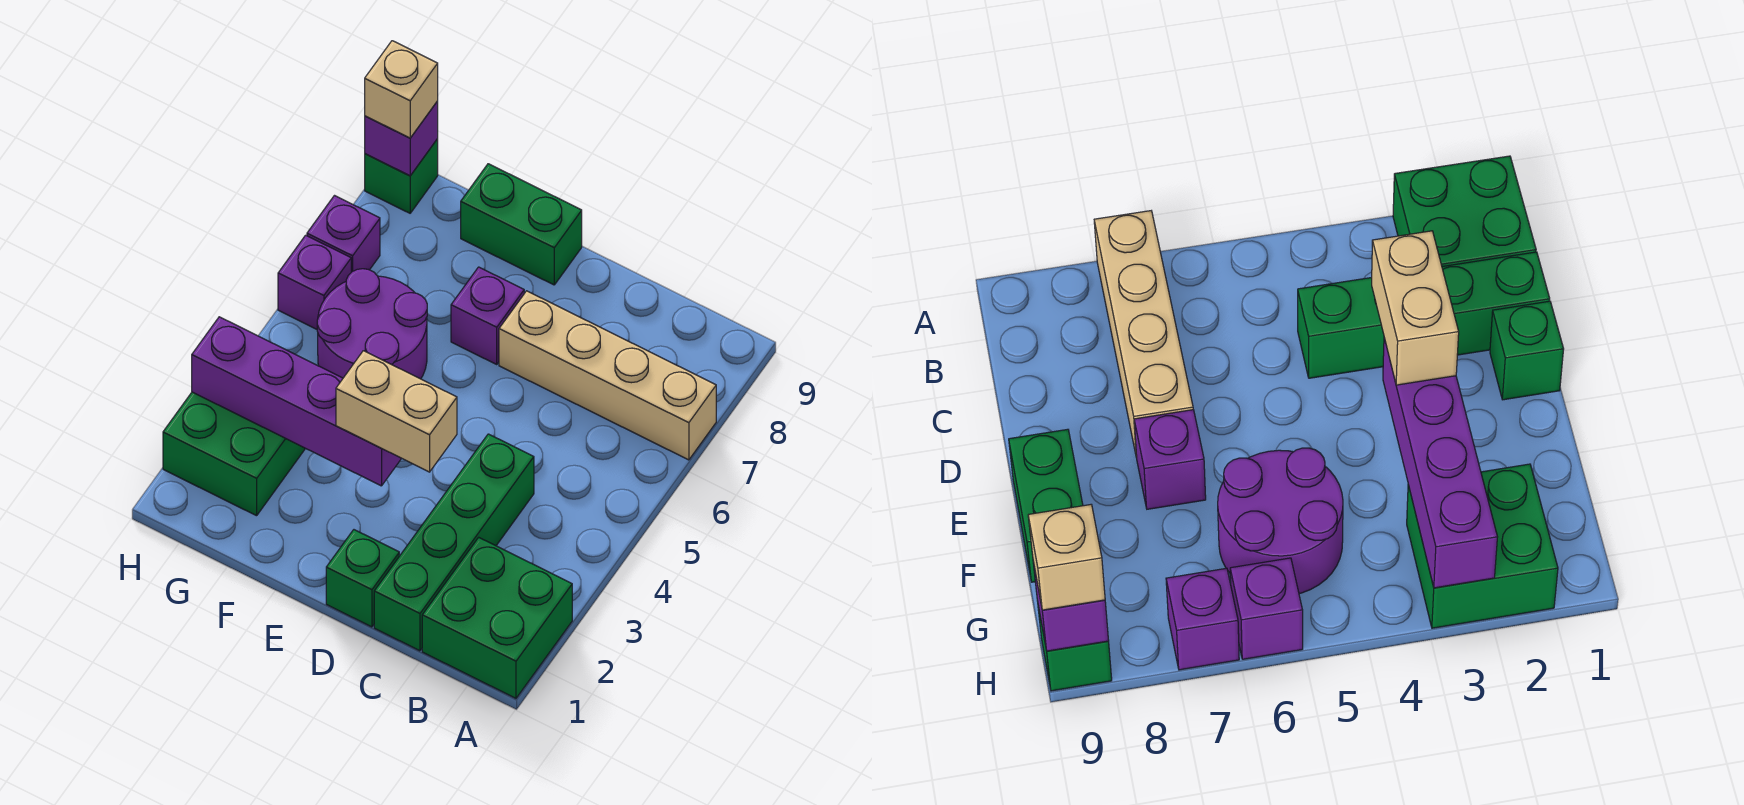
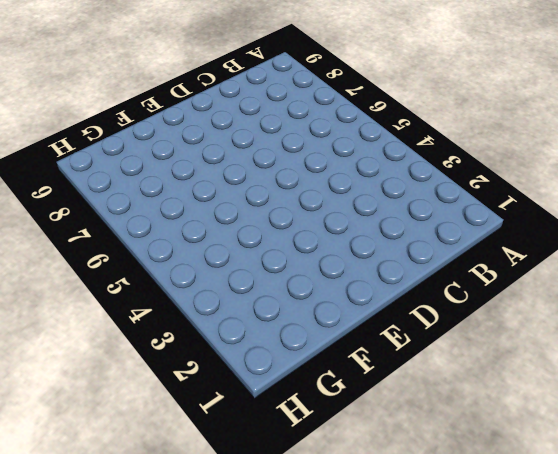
none -> green 2x2 brick [422,537,572,698]
none -> tan 1x4 brick [499,291,716,460]
none -> green 1x4 brick [374,434,534,651]

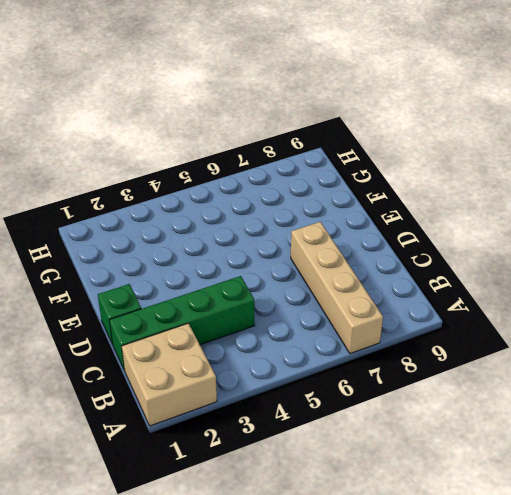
tan 2x2 brick [122,323,217,426] -> green 2x2 brick [422,537,572,698]
none -> purple 1x1 brick [451,267,524,364]
none -> green 1x2 brick [461,164,582,285]
none -> purple 2x2 round brick [317,269,427,379]

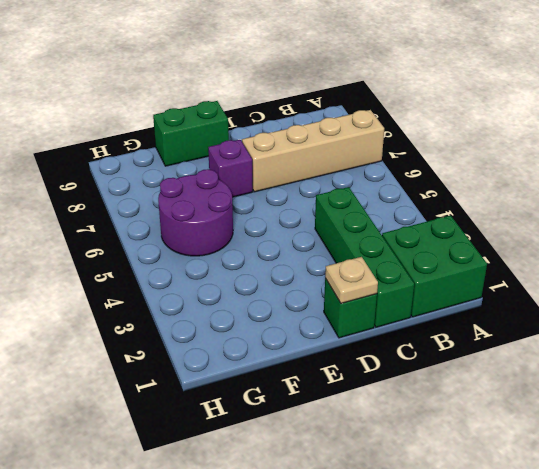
tan 1x1 plate [325,257,378,303] -> none
none -> green 2x2 brick [163,392,305,516]
none -> purple 1x1 brick [278,235,351,329]
none -> purple 1x1 brick [307,196,380,272]

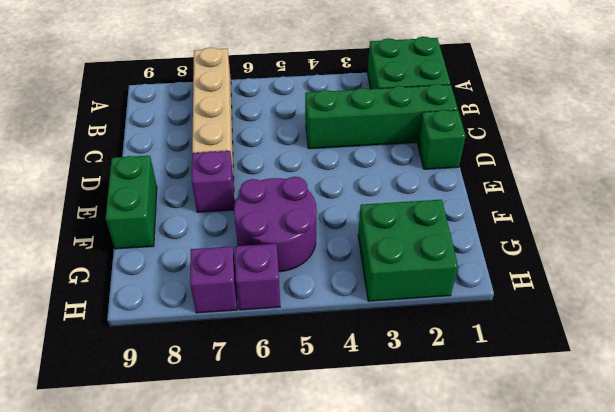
none -> green 1x1 brick [365,139,438,213]
none -> purple 1x4 brick [192,317,402,486]
none -> purple 1x1 brick [365,101,438,176]

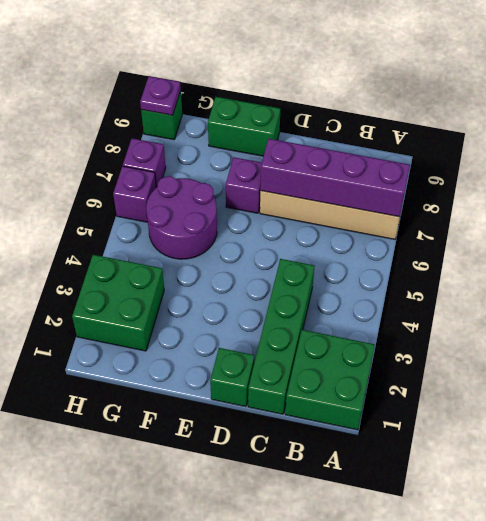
purple 1x4 brick [260,139,410,217] -> purple 1x4 brick moved to [192,317,402,486]
purple 1x1 plate [140,76,181,115] -> purple 1x1 brick [365,101,438,176]
none -> tan 1x2 brick [336,351,457,472]
none -> tan 1x1 brick [365,41,438,138]

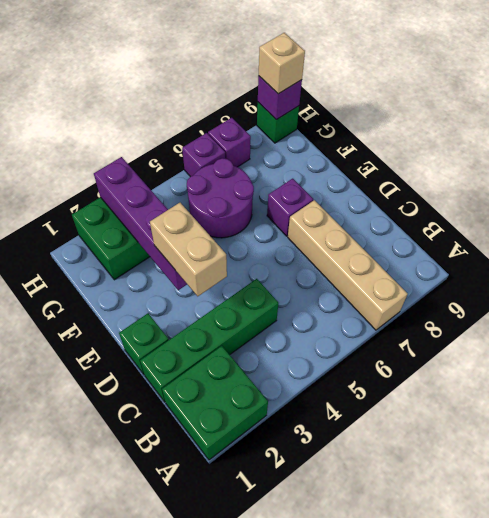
none -> green 1x2 brick [461,164,582,285]

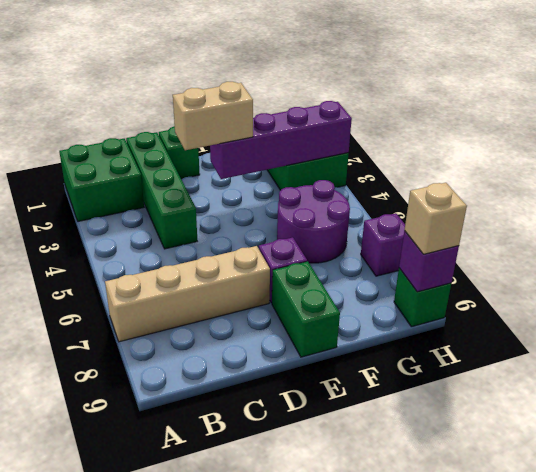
green 1x2 brick [272,261,340,357] -> green 1x2 brick turned to [461,164,582,285]
none -> purple 1x1 brick [278,235,351,329]

